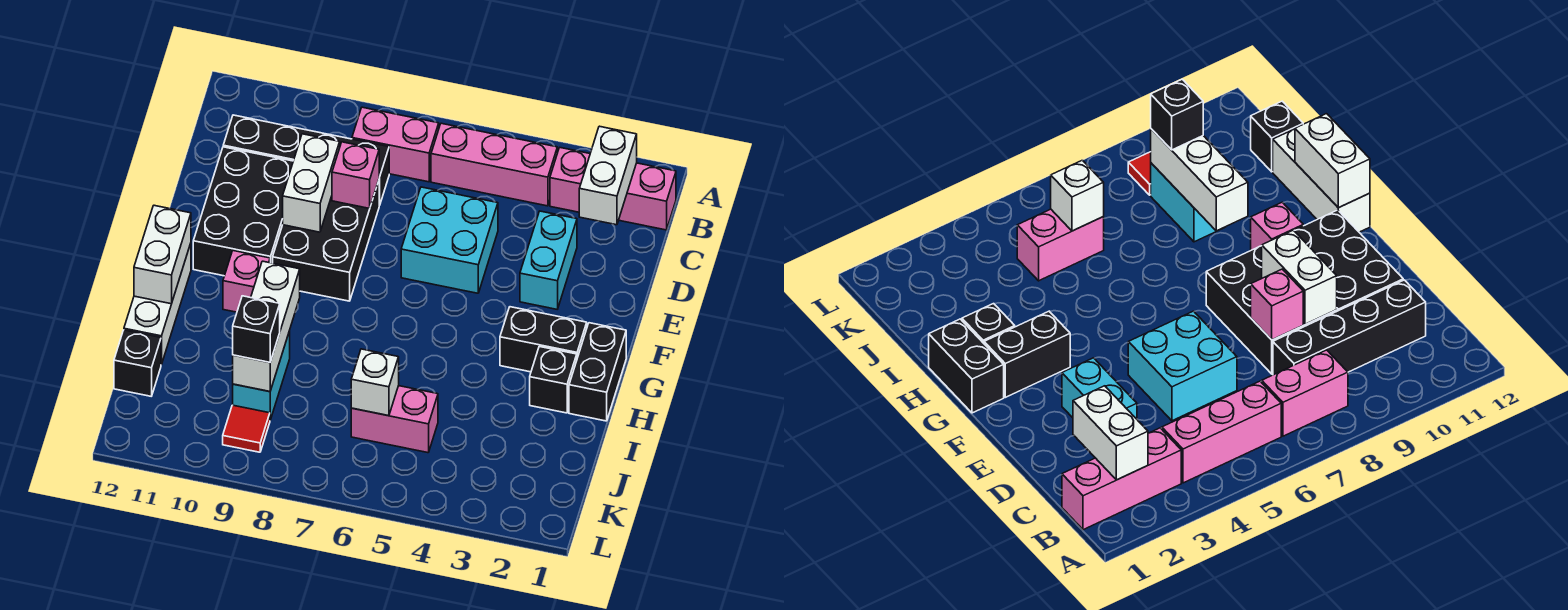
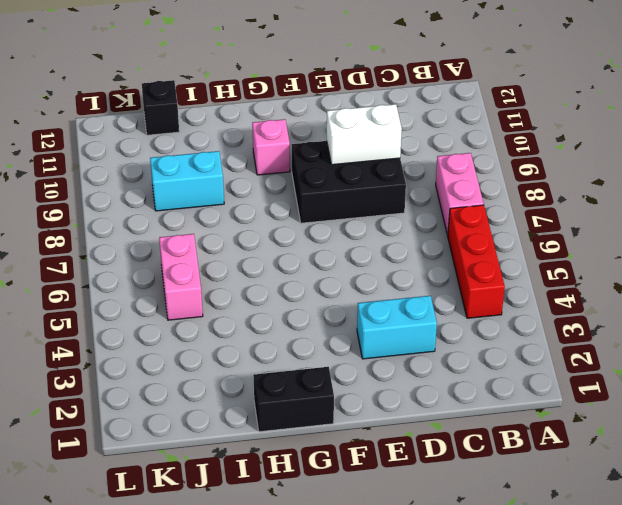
red 1x3 brick [448,205,505,318] -> pink 1x3 brick [431,123,557,206]
none -> pink 1x3 brick [550,148,676,230]
none -> black 1x4 brick [223,115,389,205]
none -> cyan 2x2 brick [401,187,498,293]

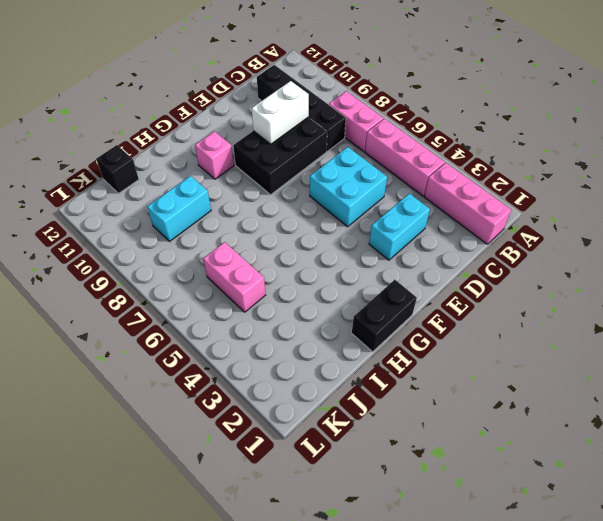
none -> black 2x3 brick [193,147,293,276]
none -> black 1x2 brick [500,307,587,372]
none -> white 1x3 brick [124,243,191,364]

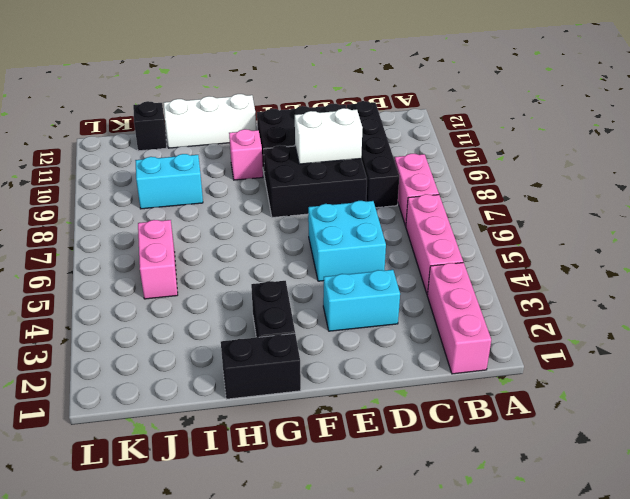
none -> black 1x1 brick [530,347,577,413]
none -> red 1x1 tile [223,405,270,452]
none -> white 1x2 brick [579,126,637,225]

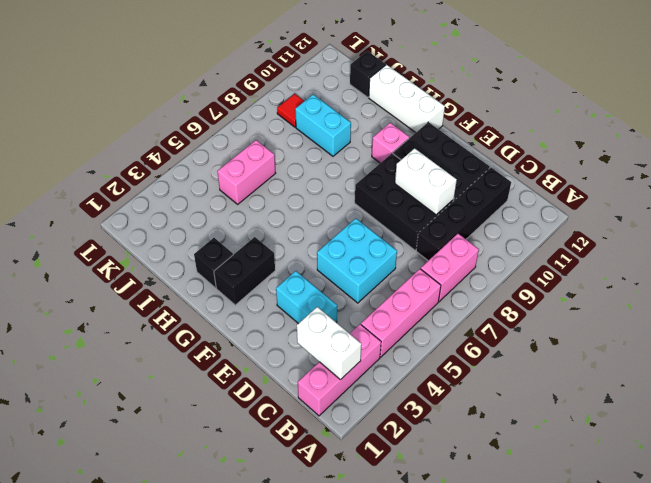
none -> black 1x2 brick [569,323,626,421]
none -> pink 1x1 brick [332,142,379,208]
none -> white 1x2 brick [134,205,191,304]

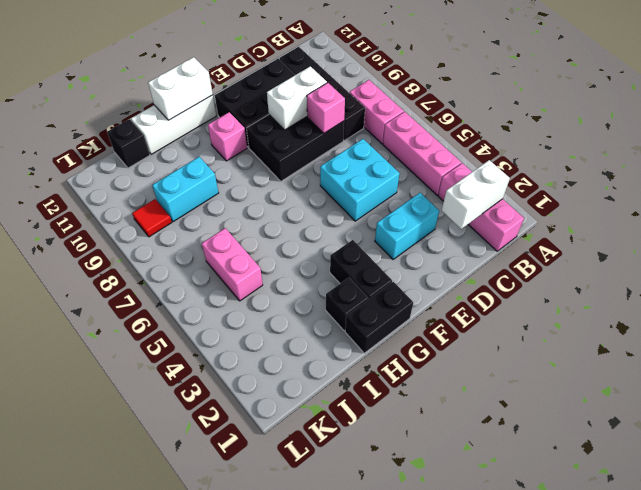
none -> white 1x3 brick [233,261,300,392]
none -> white 1x1 brick [351,349,399,416]
none -> black 1x1 brick [233,296,280,362]

